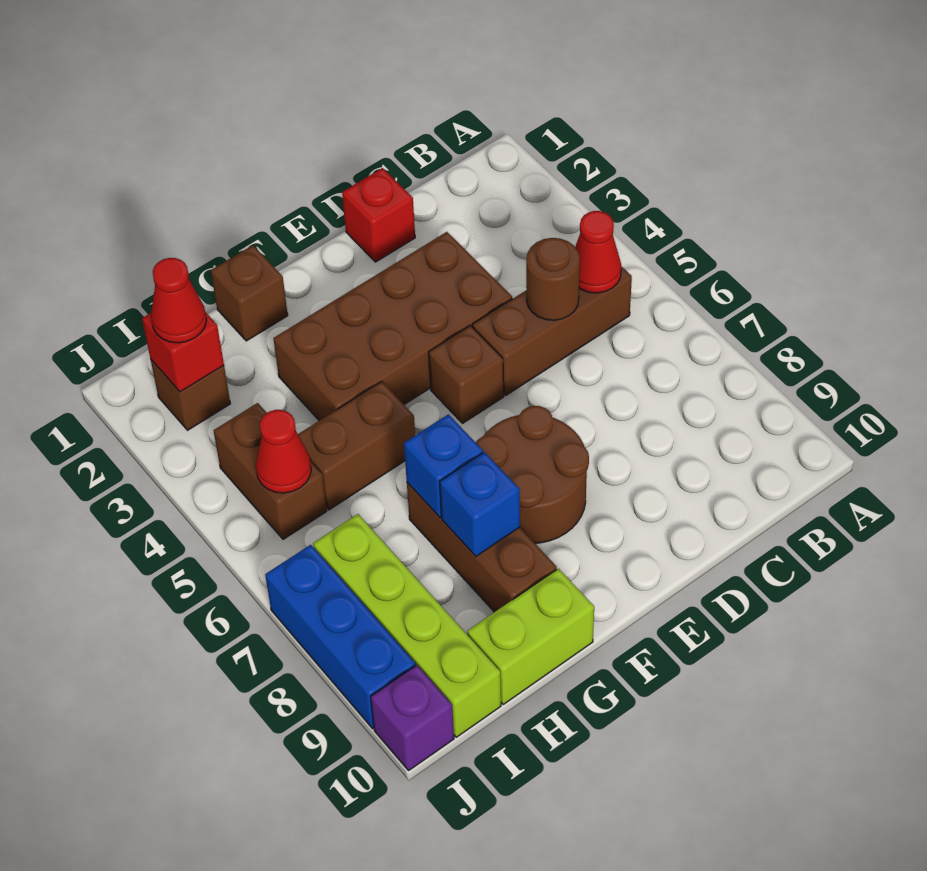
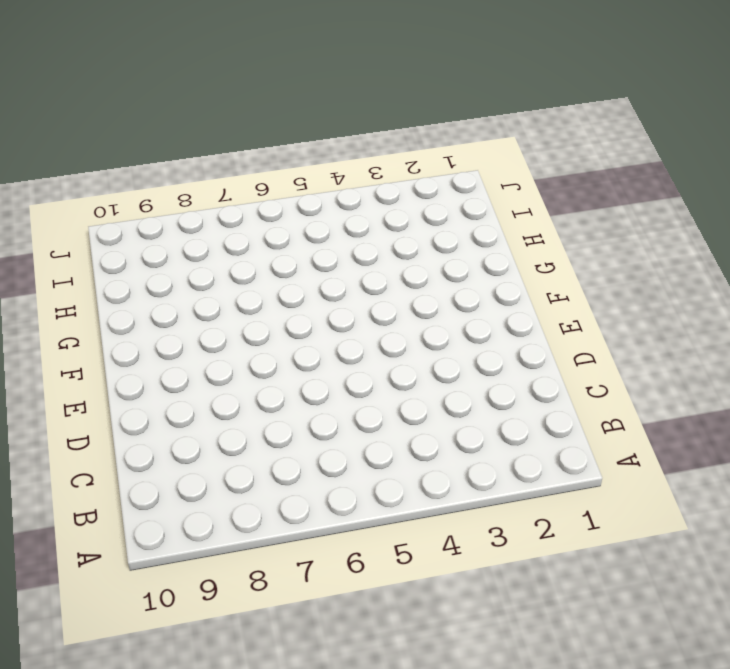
none -> brown 1x3 brick [473,266,632,395]
none -> red 1x1 brick [342,168,415,262]
none -> brown 2x4 brick [273,232,512,421]

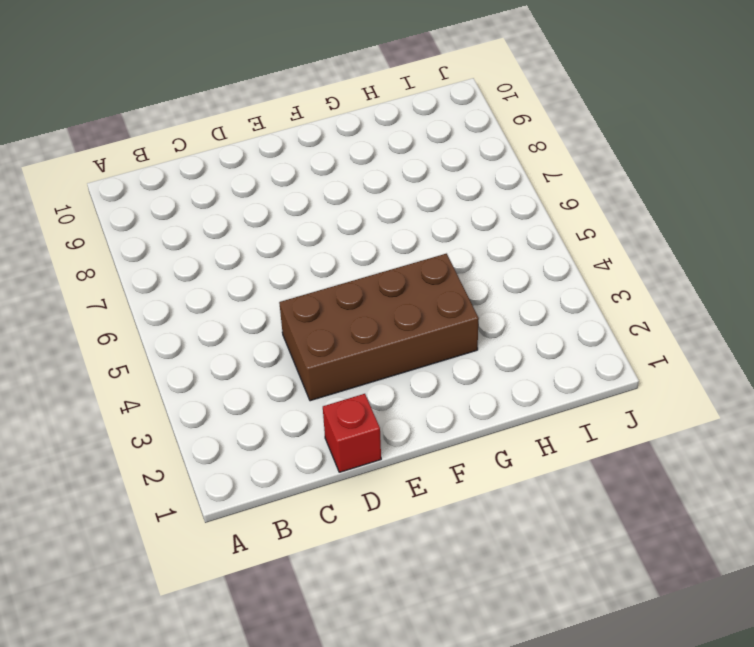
none -> brown 1x3 brick [473,266,632,395]
none -> brown 1x1 brick [429,326,504,424]
none -> brown 2x2 round brick [476,406,589,543]

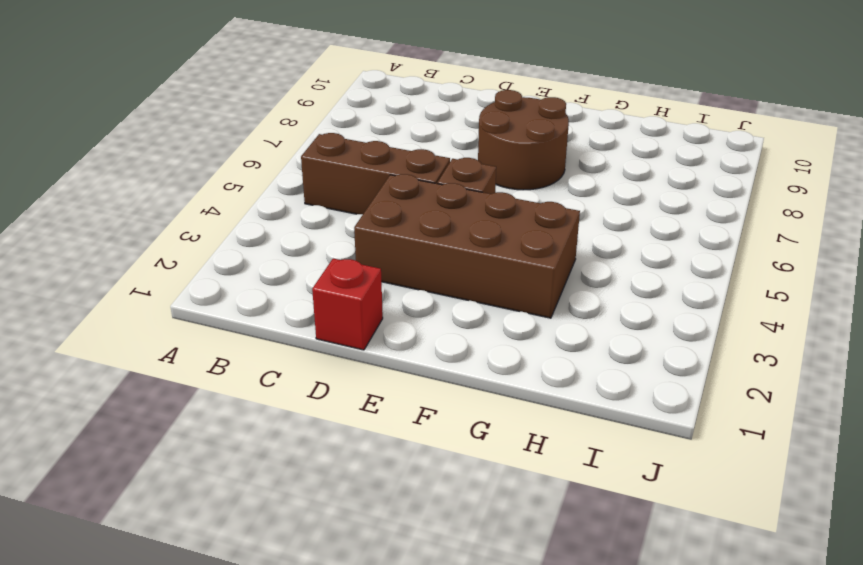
none -> brown 1x1 brick [211,245,288,341]
none -> brown 1x2 brick [298,382,415,510]
none -> brown 1x3 brick [407,483,557,612]

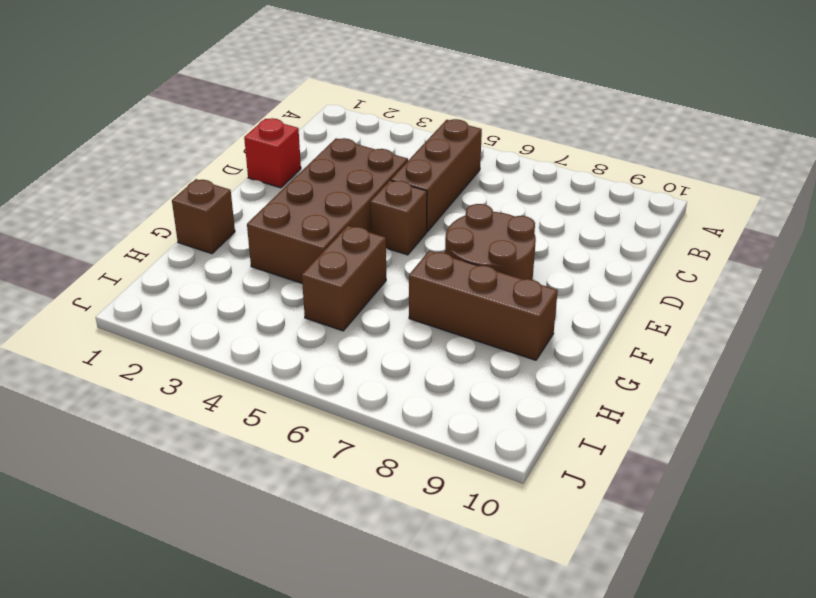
none -> lime 1x2 brick [467,569,594,704]
none -> brown 1x1 brick [151,360,230,430]
none -> brown 1x2 brick [214,403,327,539]

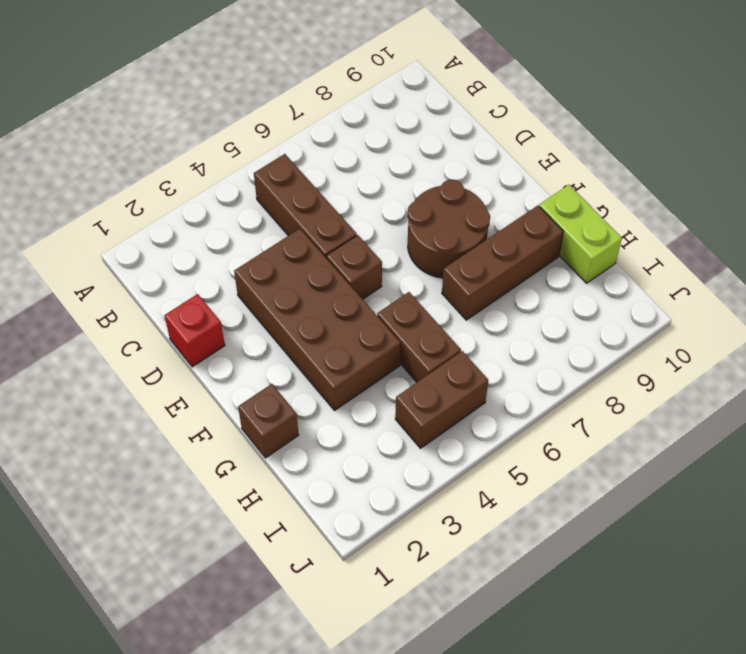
none -> brown 1x1 brick [151,360,230,430]
none -> lime 1x4 brick [313,514,501,737]
none -> blue 1x3 brick [265,545,415,728]

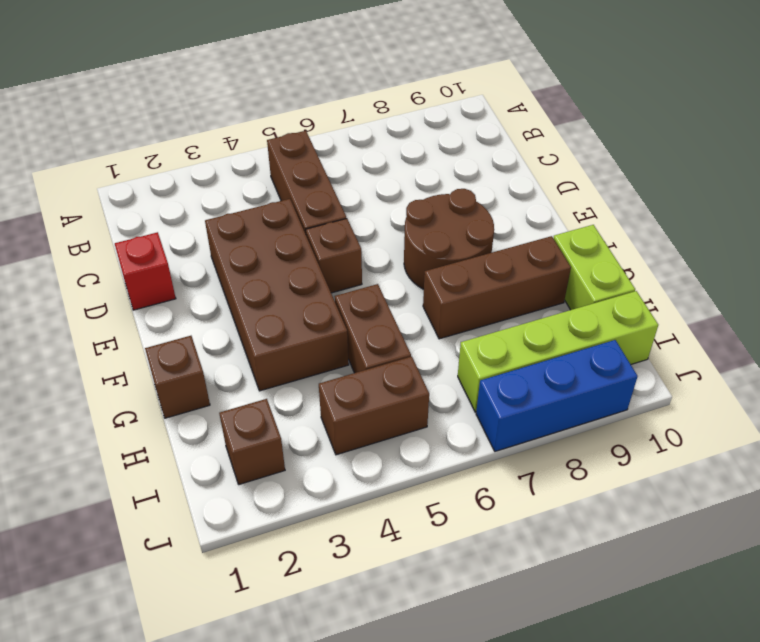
none -> purple 1x1 brick [371,665,454,770]
none -> red 1x1 cone [575,211,621,293]
none -> brown 1x1 round brick [526,238,580,320]

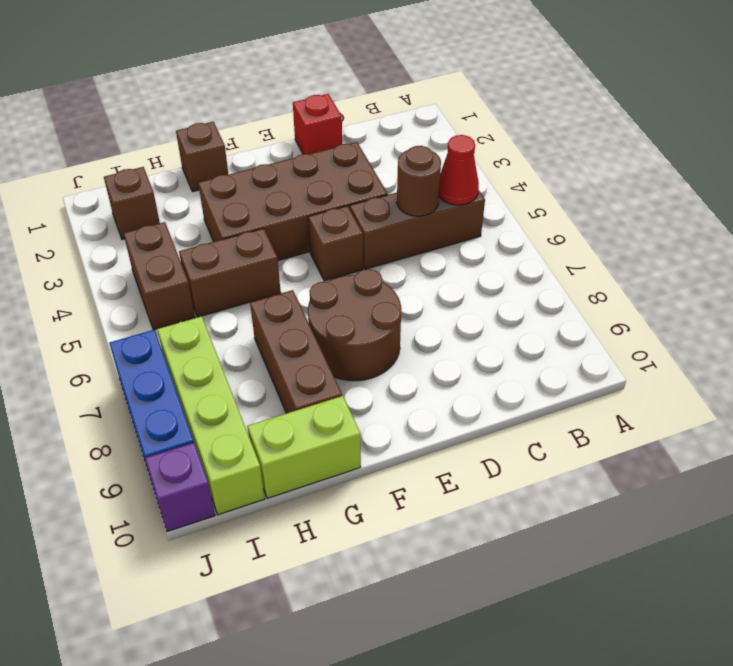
none -> blue 1x1 brick [404,414,483,518]
none -> blue 1x1 brick [440,452,520,556]
none -> red 1x1 brick [142,312,224,392]

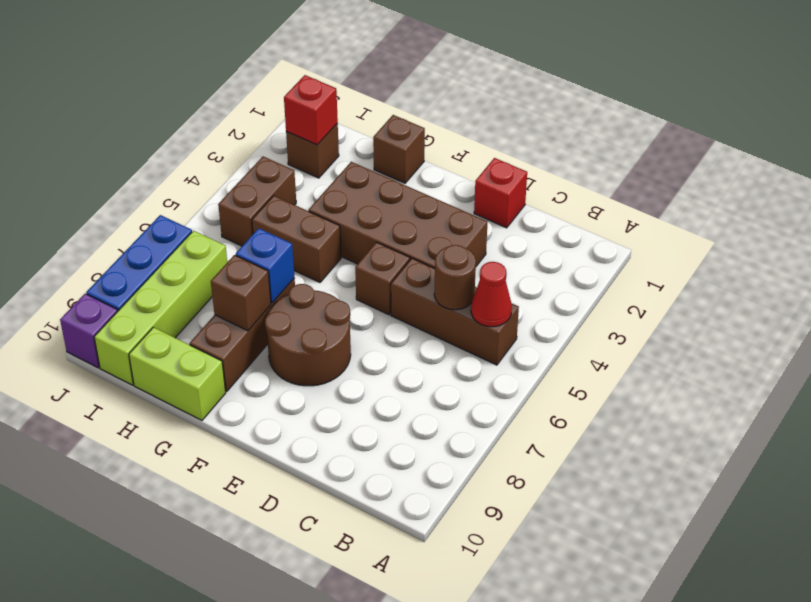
brown 1x1 brick [211,255,271,331] -> blue 1x1 brick [440,452,520,556]
none -> red 1x1 cone [256,410,311,493]
none -> red 1x1 cone [151,258,207,343]

